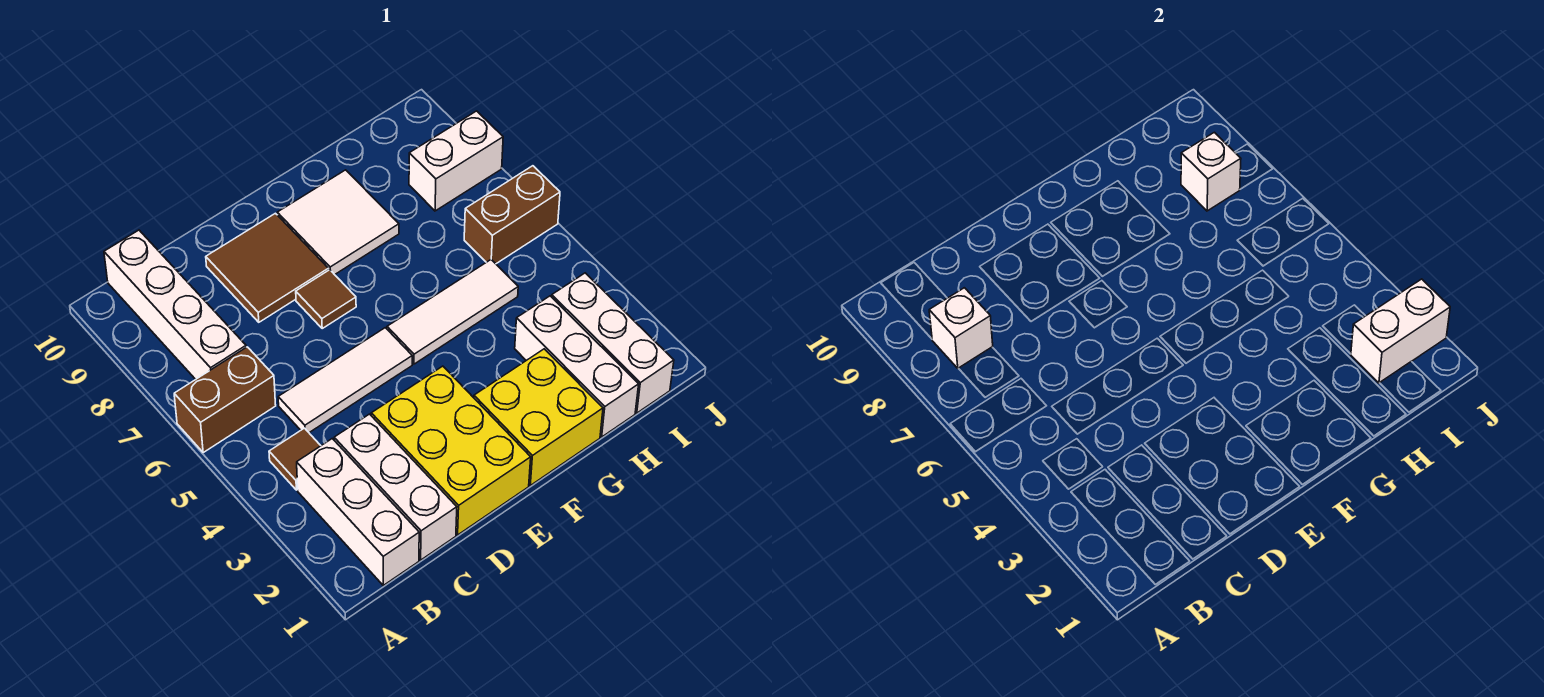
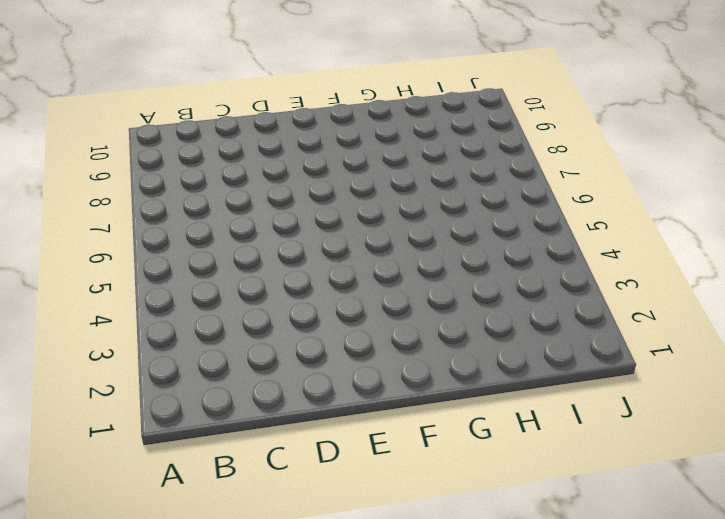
none -> brown 1x2 brick [174,347,276,453]
none -> white 1x3 brick [297,439,419,585]
none -> brown 1x1 tile [269,428,321,490]

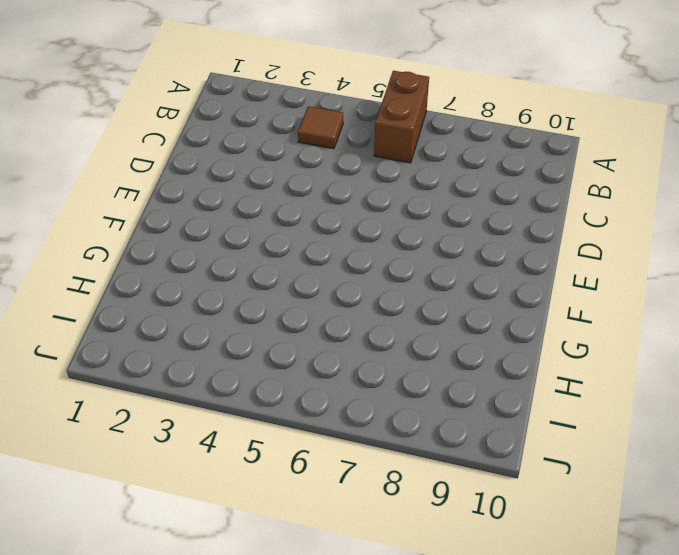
none -> white 1x3 brick [297,439,419,585]
none -> white 1x4 brick [104,230,246,379]
none -> white 1x3 brick [334,414,457,560]

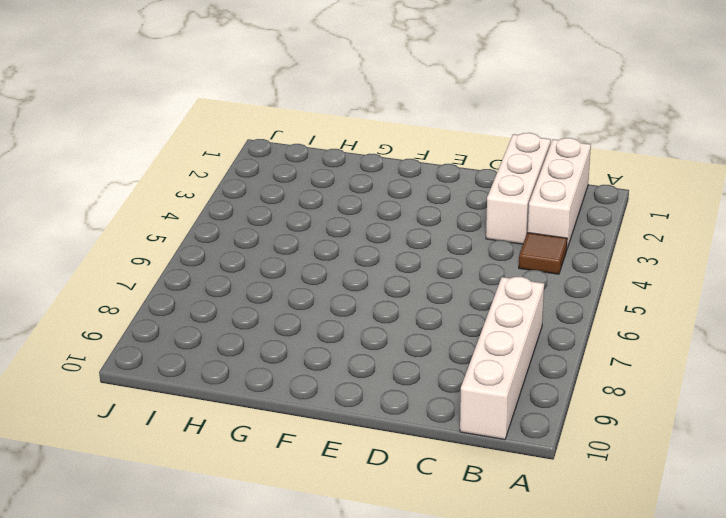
none -> brown 1x2 brick [174,347,276,453]
none -> white 1x3 tile [278,328,412,433]
none -> yellow 2x3 brick [371,366,531,535]

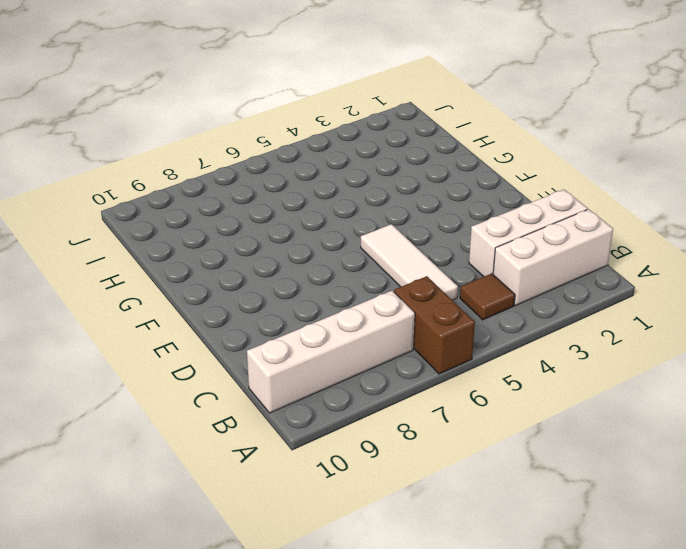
none -> yellow 2x3 brick [371,366,531,535]
none -> brown 2x2 tile [206,213,328,322]
none -> brown 1x1 tile [296,270,356,328]

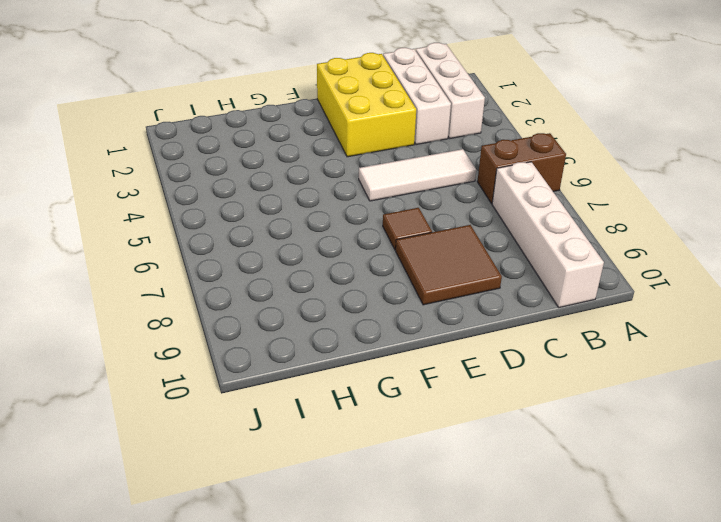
none -> brown 1x1 tile [269,428,321,490]
none -> yellow 2x2 brick [474,349,603,485]
none -> white 1x3 tile [387,260,518,364]

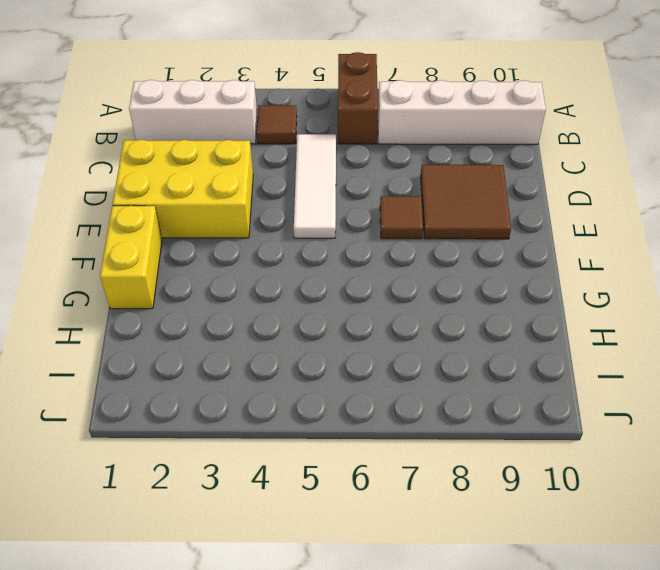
yellow 1x2 brick [100,206,162,309] -> yellow 2x2 brick [474,349,603,485]
none -> white 1x3 brick [334,414,457,560]
none -> white 1x3 tile [387,260,518,364]
none -> white 2x2 tile [277,170,399,275]

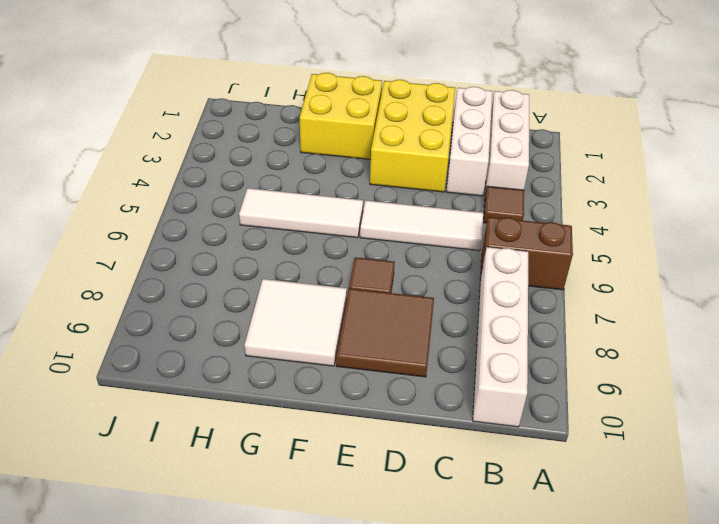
none -> white 1x3 brick [515,296,639,437]
none -> white 1x3 brick [552,273,674,413]
none -> brown 1x2 brick [464,166,560,264]

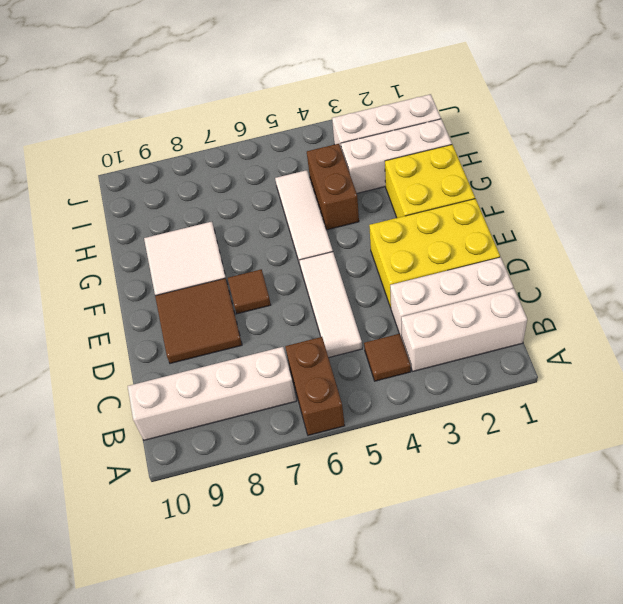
brown 1x2 brick [307,144,359,230] -> brown 1x2 brick moved to [464,166,560,264]
none -> white 1x2 brick [409,111,503,211]
none -> white 1x1 brick [929,288,993,368]
none -> white 1x2 brick [1351,279,1450,383]

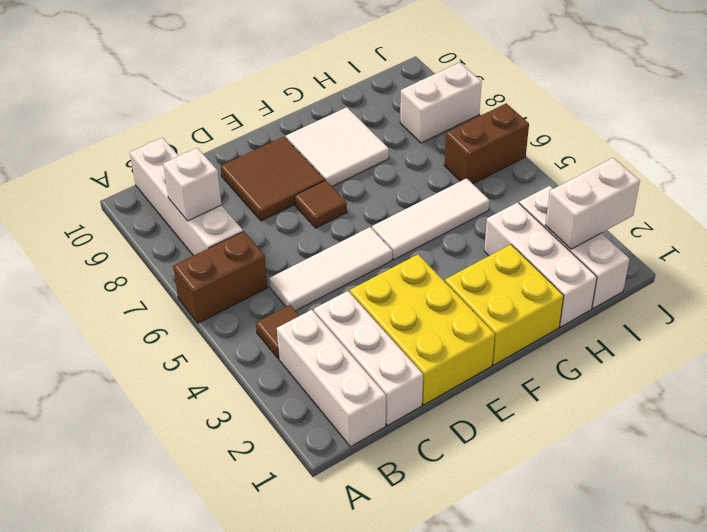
none -> white 1x1 brick [1181,132,1241,211]

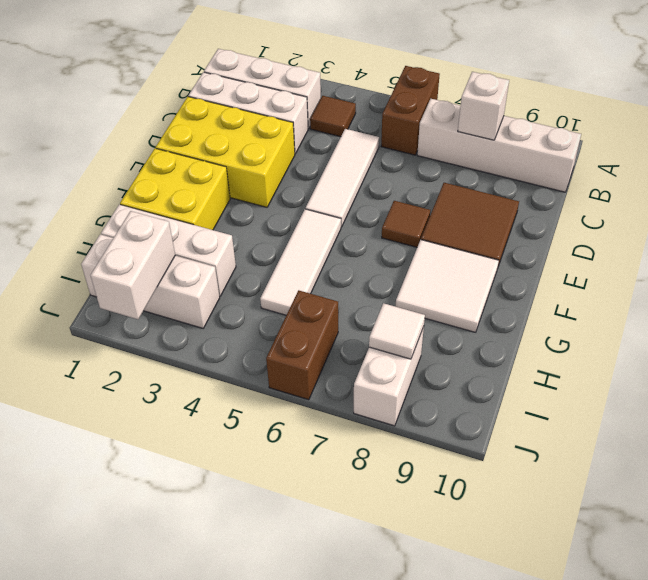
white 1x1 tile [369,303,425,359] -> white 1x1 brick [1181,132,1241,211]

